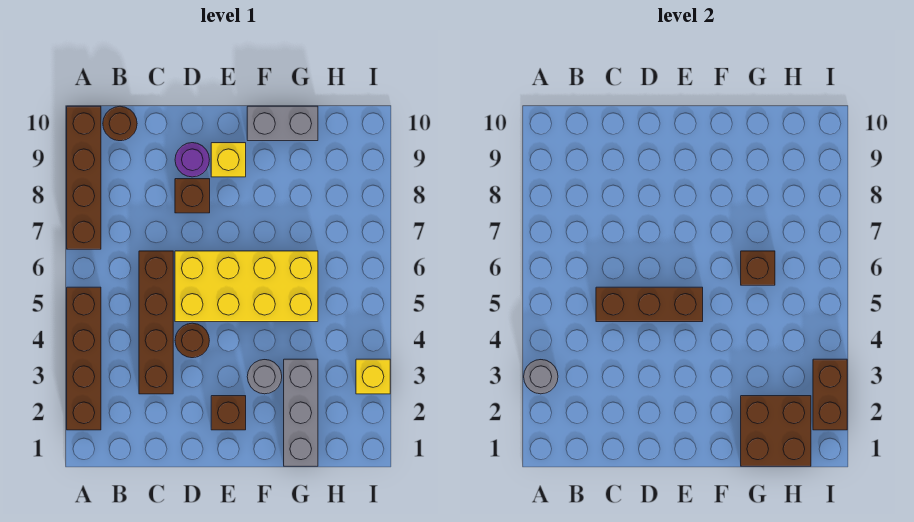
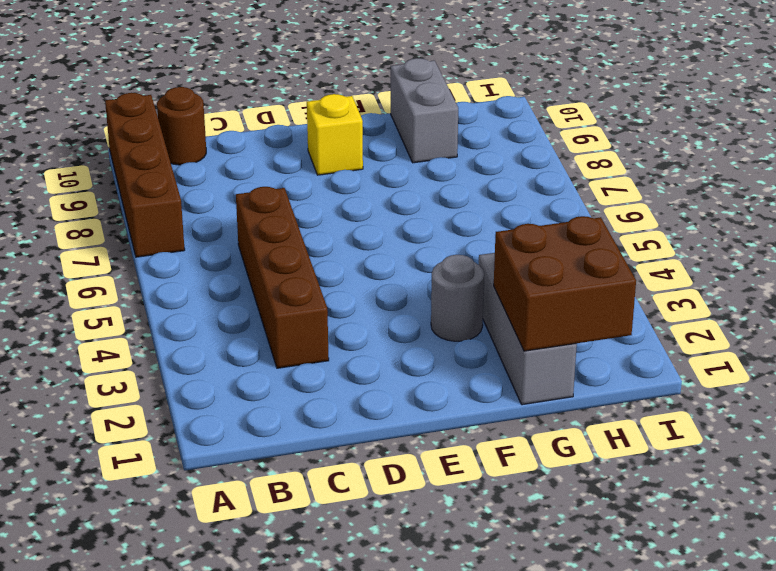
grey 1x2 brick [391,58,458,163] -> grey 1x2 brick turned to [247,106,318,141]
none -> brown 1x4 brick [67,287,101,430]
none -> brown 1x1 round brick [175,323,209,358]
none -> yellow 2x4 brick [175,251,318,322]

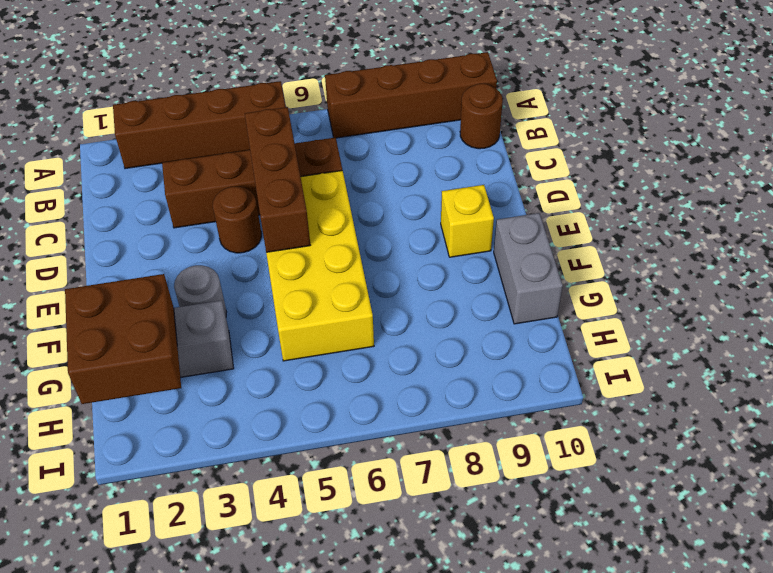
none -> brown 1x1 brick [175,179,210,213]
none -> purple 1x1 round brick [175,143,209,177]
none -> brown 1x1 brick [211,396,246,430]

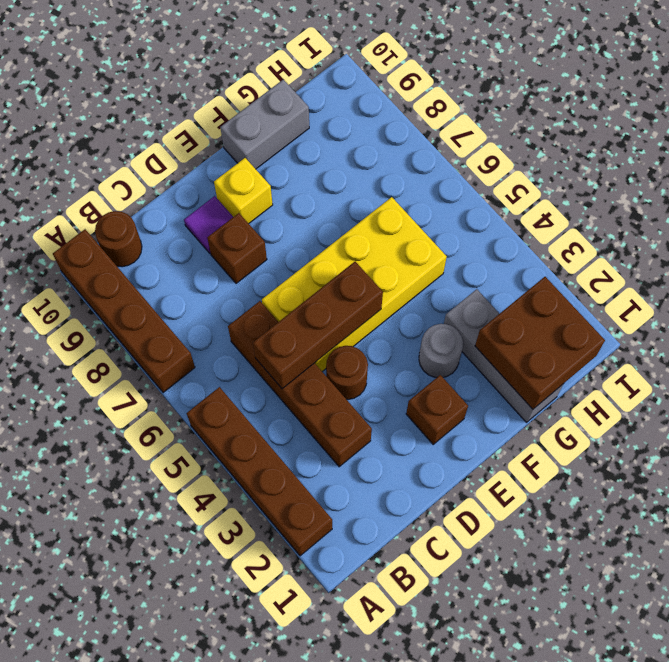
purple 1x1 tile [184,196,233,253] -> purple 1x1 round brick [175,143,209,177]
none -> yellow 1x1 brick [356,359,390,394]
none -> grey 1x1 round brick [524,360,558,394]
none -> brown 1x1 brick [741,251,775,285]

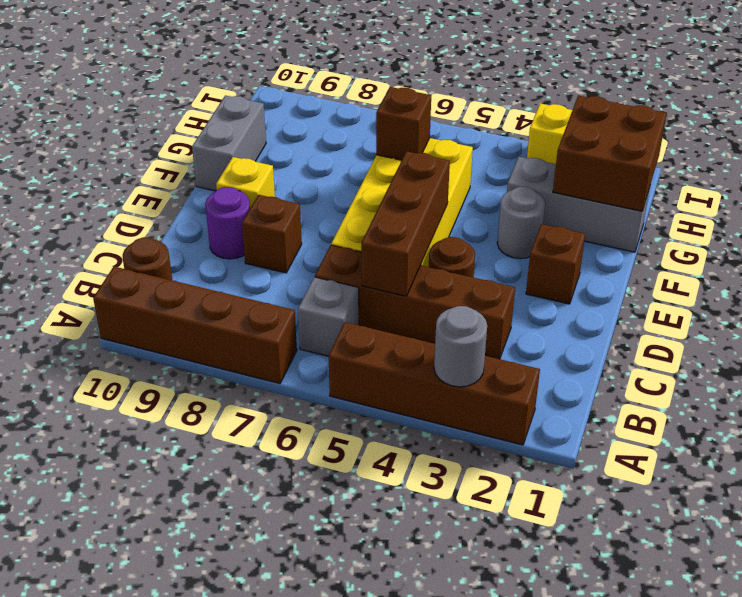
grey 1x1 brick [298,277,359,356] -> none
none -> brown 1x2 brick [813,359,847,430]

